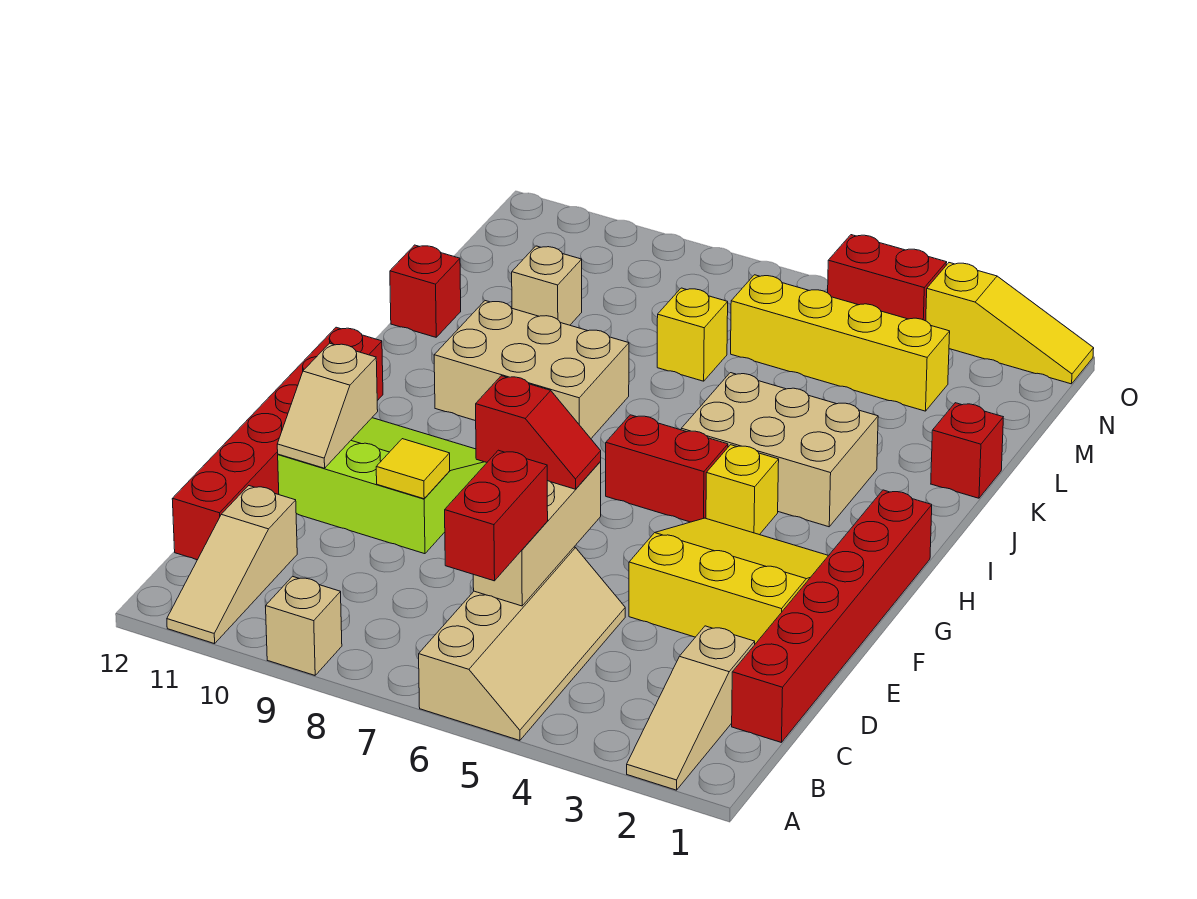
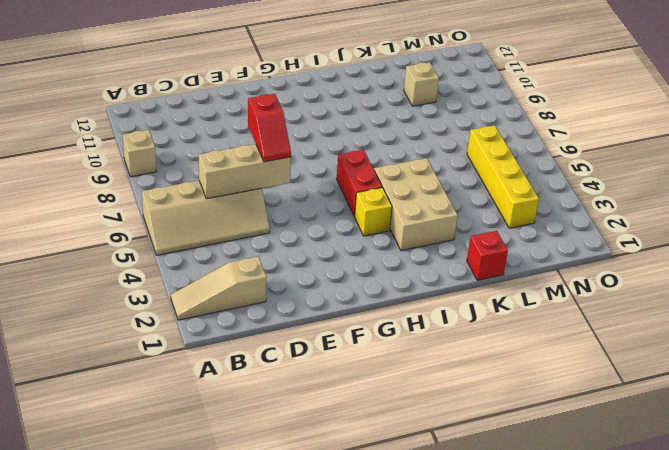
none -> tan 1x3 slope [167,486,297,644]
none -> red 1x6 brick [732,490,932,743]
none -> red 1x6 brick [172,327,383,560]

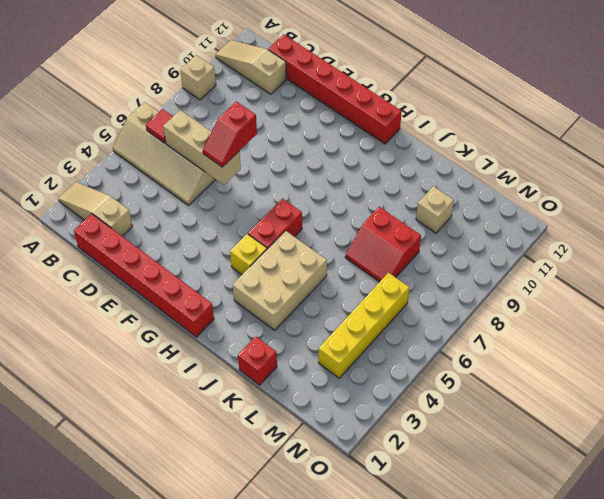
red 1x1 tile [146,109,173,143] -> none
red 2x2 slope [345,207,421,282] -> yellow 1x1 brick [657,288,728,381]
none -> yellow 3x3 slope [629,518,828,644]
none -> lime 3x3 slope [278,418,487,554]
none -> tan 2x3 brick [434,301,629,438]

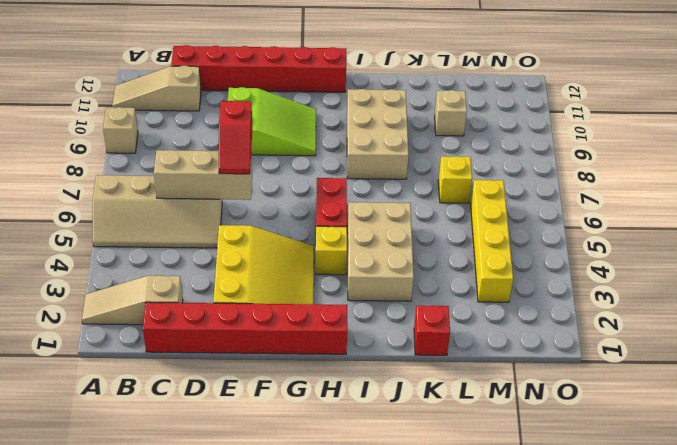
lime 2x3 slope [228,87,316,156] -> lime 3x3 slope [278,418,487,554]
none -> red 1x1 brick [390,245,461,337]
none -> yellow 1x3 slope [926,263,1094,384]
none -> red 1x2 brick [828,235,947,321]

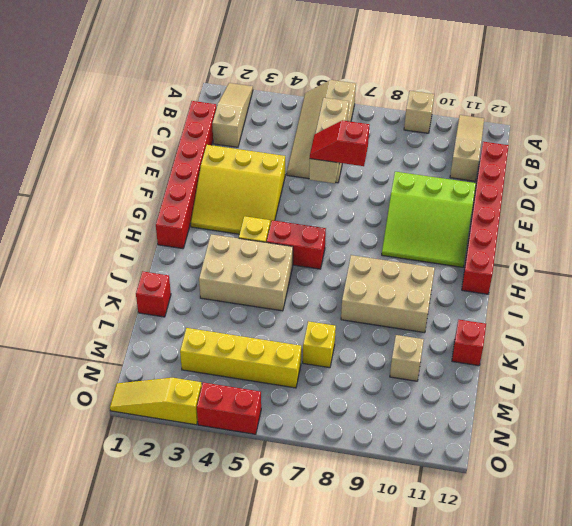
none -> yellow 1x1 tile [376,439,450,499]
none -> tan 1x2 slope [277,343,378,468]
none -> red 1x2 brick [445,450,548,581]

